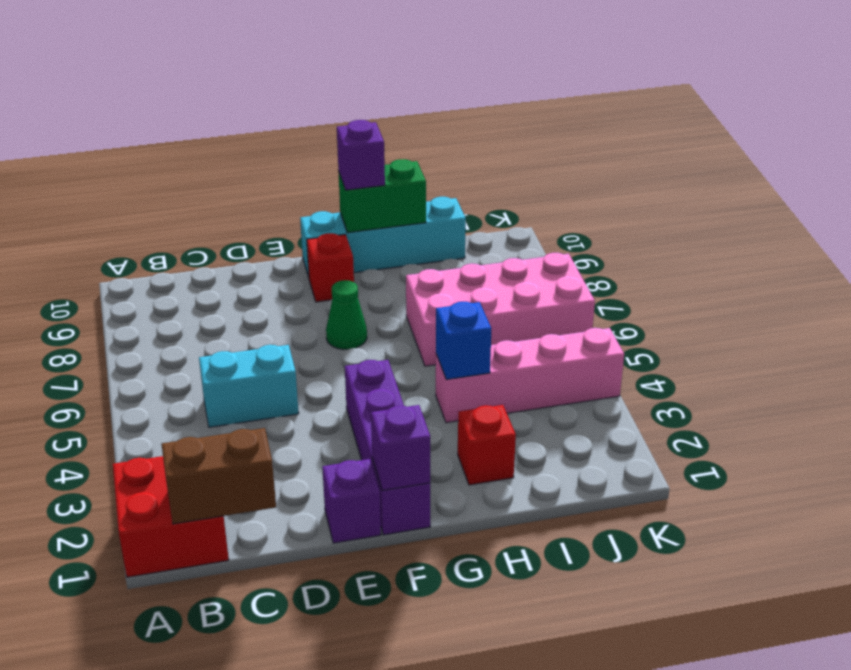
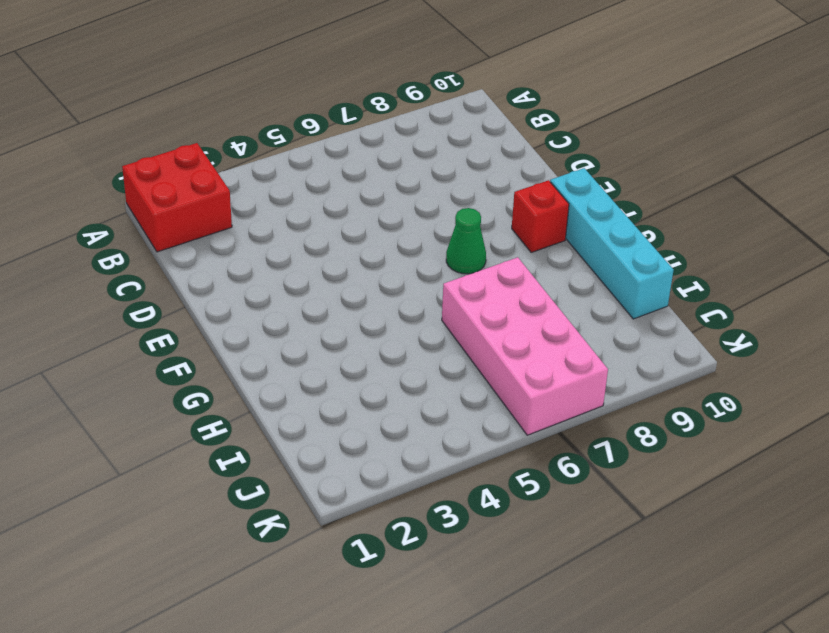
none -> cyan 1x2 brick [199,345,299,427]
none -> purple 1x1 brick [322,459,381,543]
none -> purple 1x4 brick [345,360,430,535]

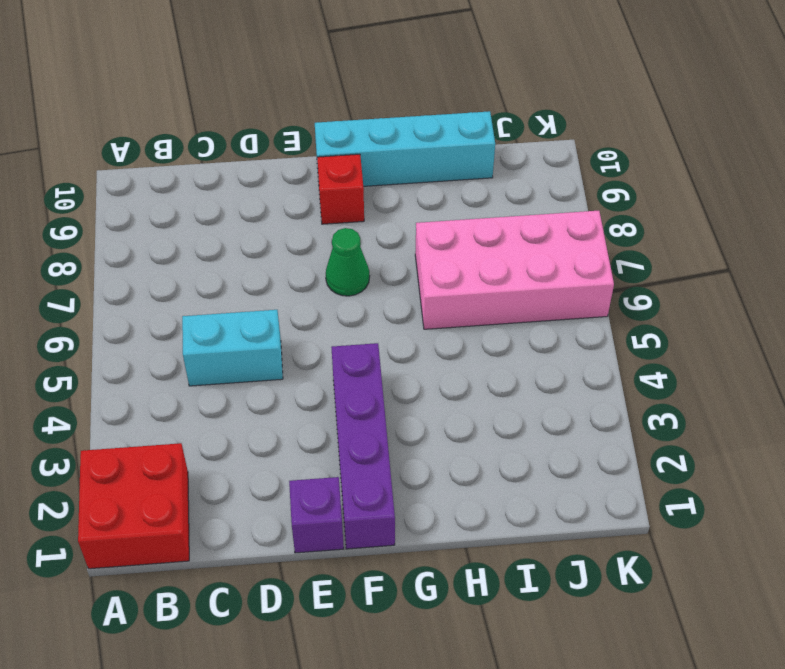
none -> red 1x1 brick [458,405,516,485]
none -> pink 1x4 brick [436,328,624,423]
none -> brown 1x2 brick [162,428,276,524]

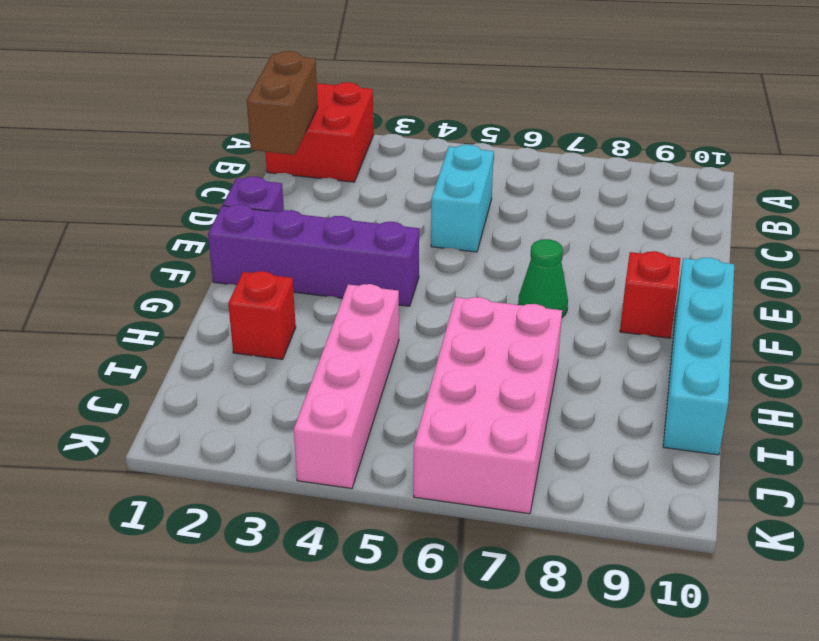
none -> purple 1x1 brick [371,405,430,491]
none -> green 1x2 brick [338,159,426,233]
none -> blue 1x1 brick [436,302,491,380]

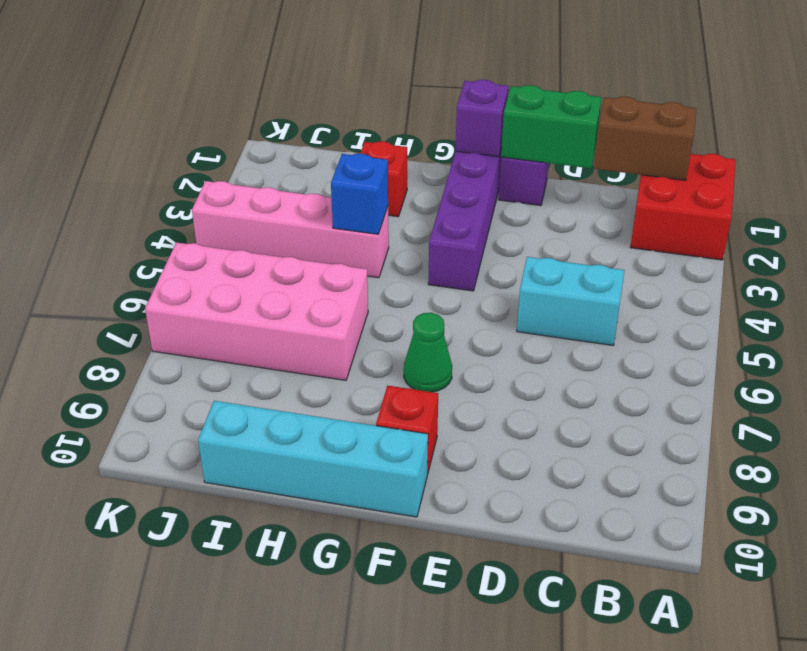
green 1x2 brick [501,85,602,168] -> green 1x2 brick moved to [338,159,426,233]
none -> purple 1x1 brick [337,120,385,190]

